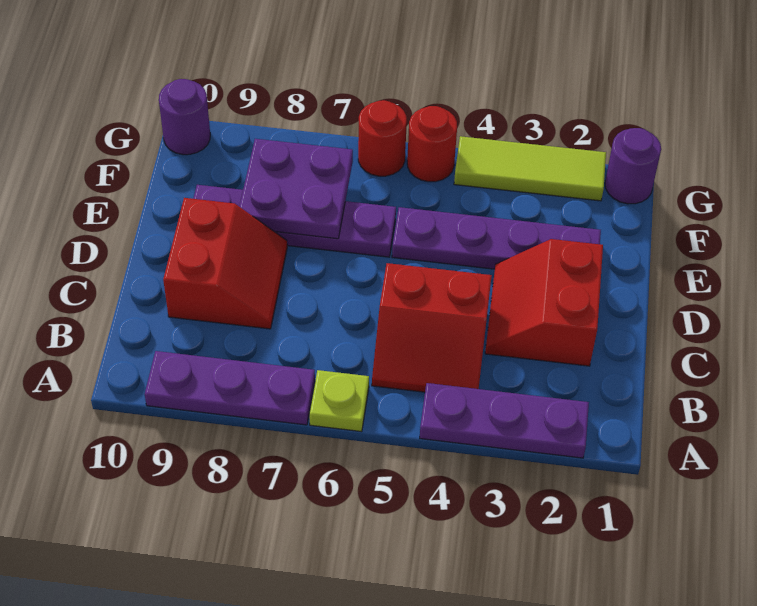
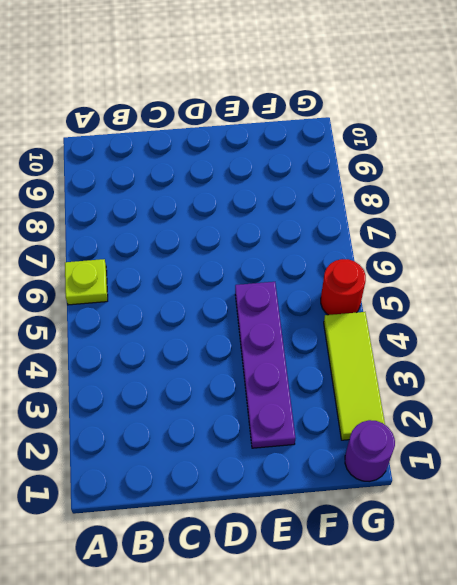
none -> purple 1x3 plate [420,383,589,458]
none -> purple 1x3 plate [145,351,315,425]
none -> red 2x2 slope [372,263,492,392]

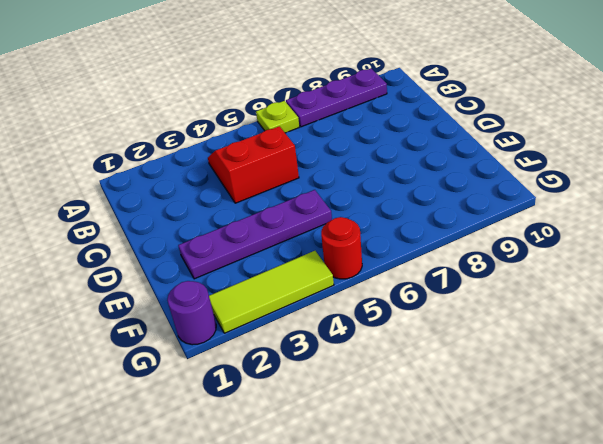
none -> purple 1x3 plate [420,383,589,458]
none -> red 2x2 slope [485,239,603,366]
none -> red 2x2 slope [163,198,287,329]

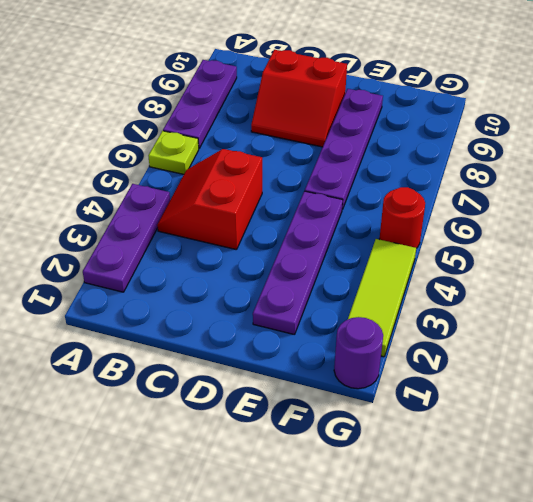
none -> red 2x2 slope [485,239,603,366]
none -> red 1x1 round brick [358,100,407,176]
none -> purple 1x1 round brick [159,79,210,155]

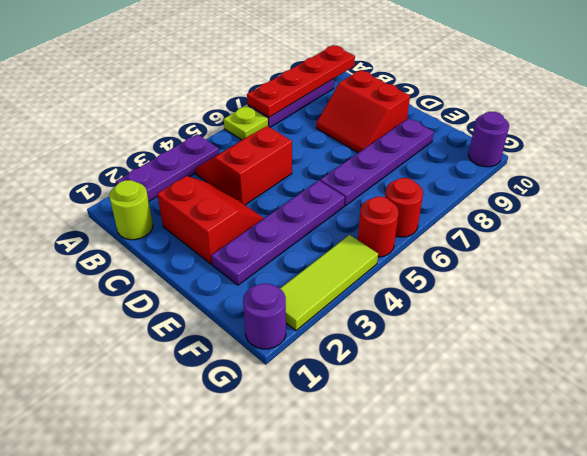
red 1x4 plate [247,45,355,117] -> none
lime 1x1 round brick [109,180,153,240] -> none
none -> purple 2x2 plate [239,139,353,239]

